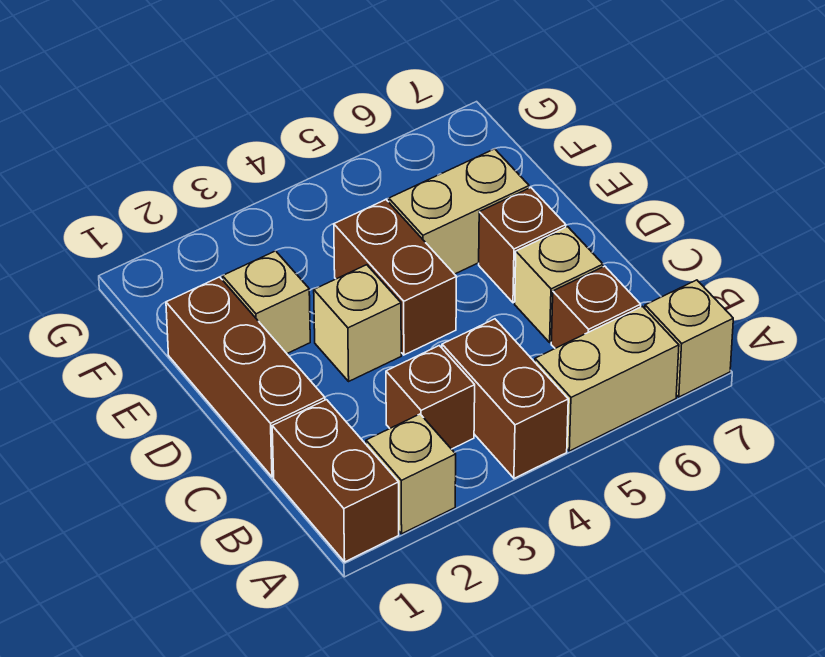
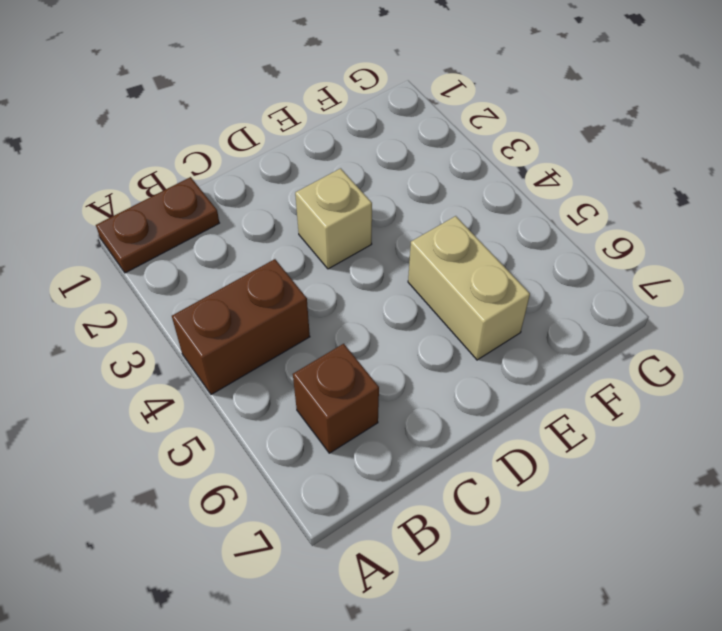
brown 1x2 plate [96,177,219,273] -> brown 1x2 brick [272,400,399,562]
none -> tan 1x1 brick [366,414,456,534]
none -> tan 1x2 brick [535,306,679,451]
none -> tan 1x1 brick [645,280,733,397]

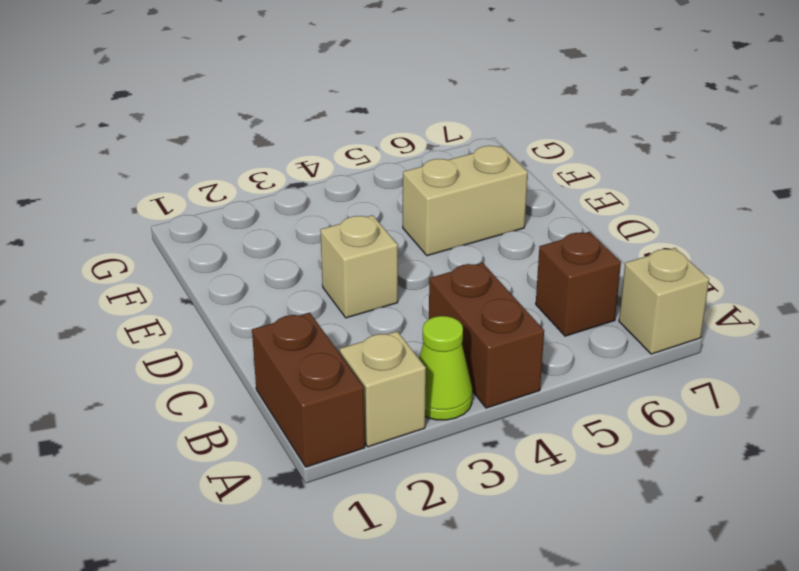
lime 1x1 cone [419,316,472,420] -> none
none -> tan 1x2 brick [535,306,679,451]
none -> brown 1x1 brick [386,346,475,449]
none -> brown 1x3 brick [166,277,325,477]

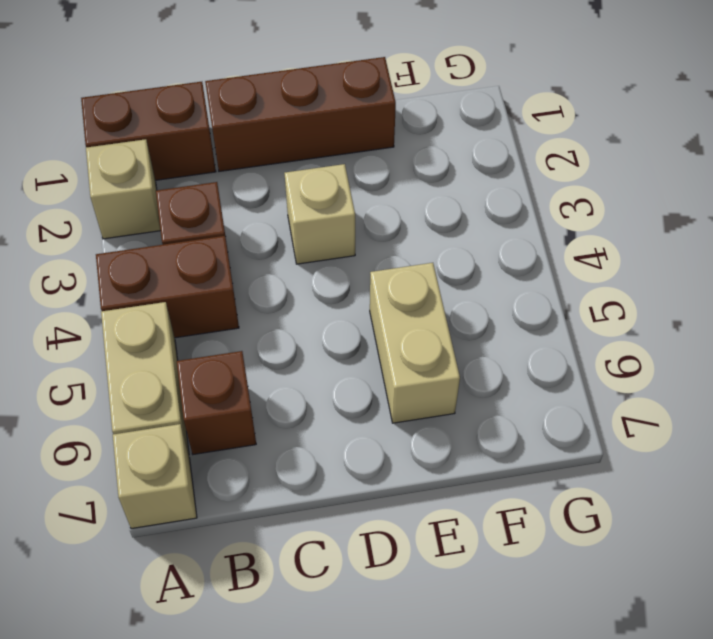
none -> tan 1x1 brick [515,227,603,342]
none -> brown 1x2 brick [334,200,457,355]
none -> brown 1x1 brick [479,188,566,303]

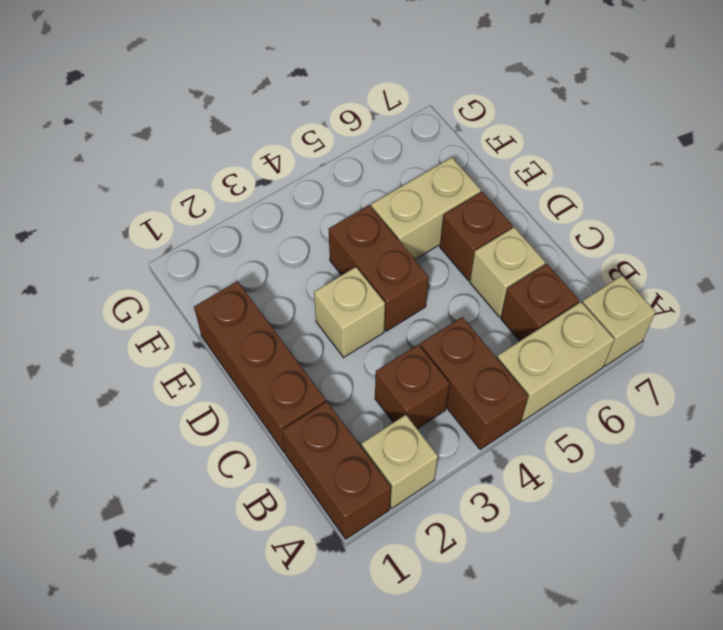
none -> tan 1x1 brick [222,251,310,353]

